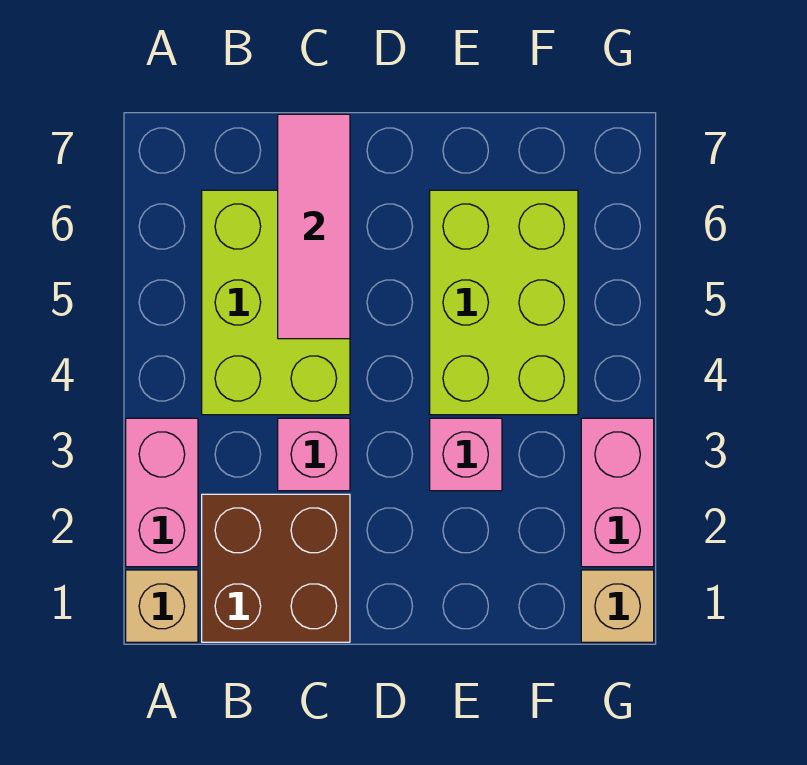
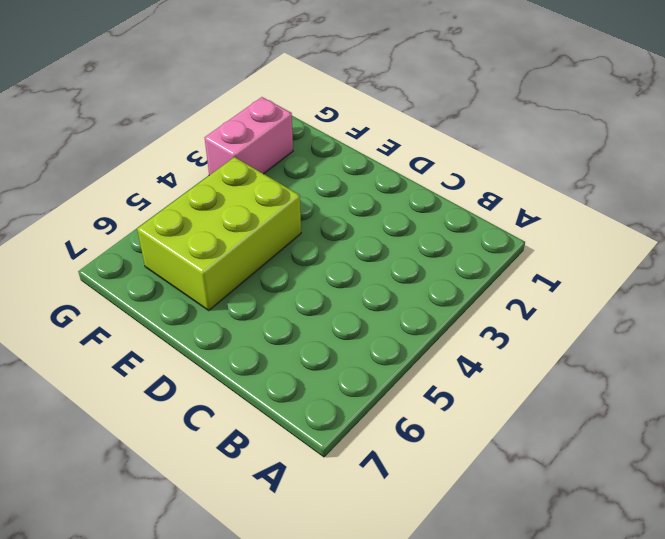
none -> tan 1x1 brick [126,570,198,642]
none -> pink 1x2 brick [126,418,198,567]

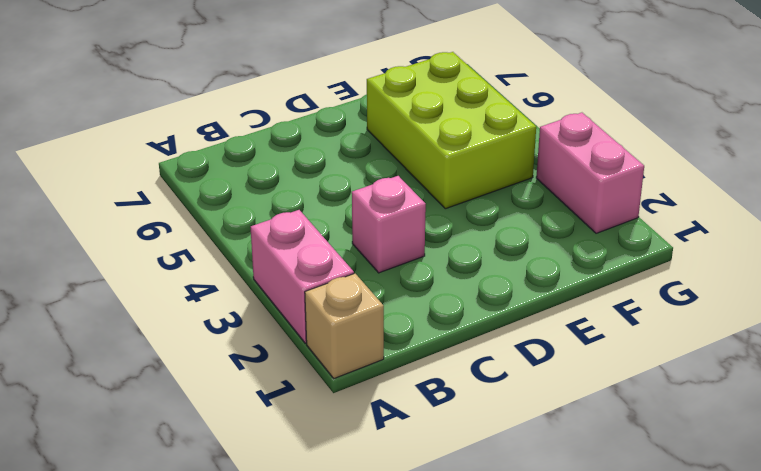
none -> brown 2x2 brick [202,494,350,642]
none -> lime 2x3 brick [202,190,350,415]

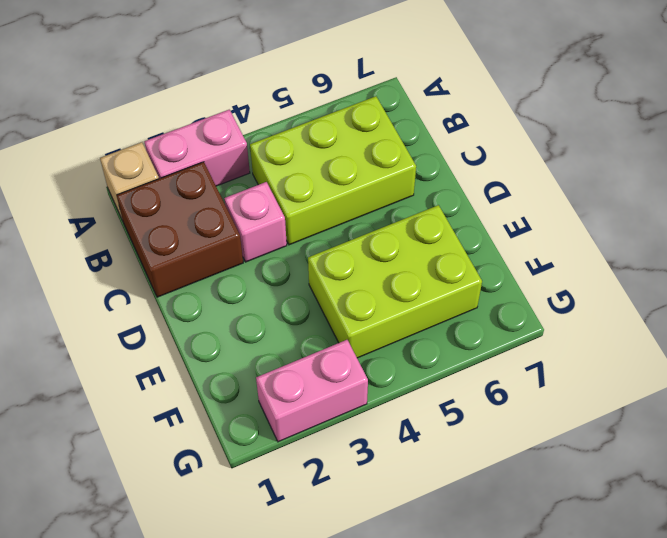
none -> pink 1x1 brick [430,418,502,491]
none -> tan 1x1 brick [581,570,654,642]

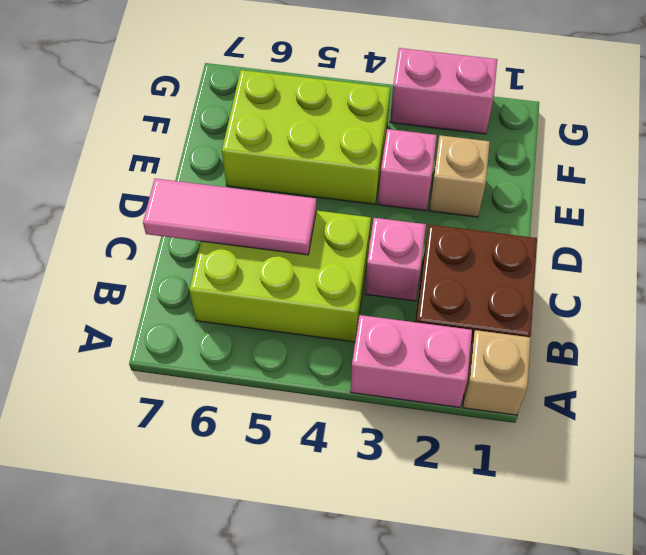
tan 1x1 brick [429,135,490,217] -> tan 1x1 brick moved to [581,570,654,642]

